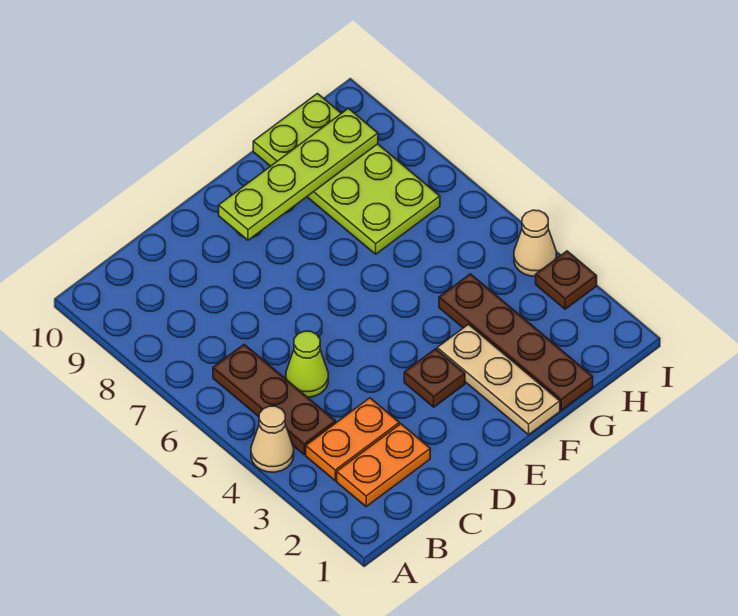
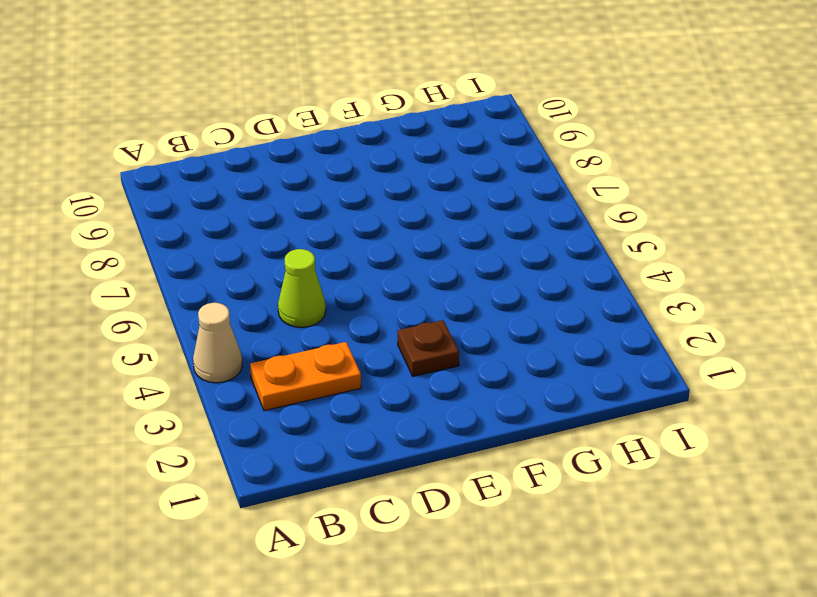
none -> orange 1x2 plate [337,424,430,507]
none -> brown 1x3 plate [213,344,336,455]
none -> tan 1x3 plate [437,324,560,435]

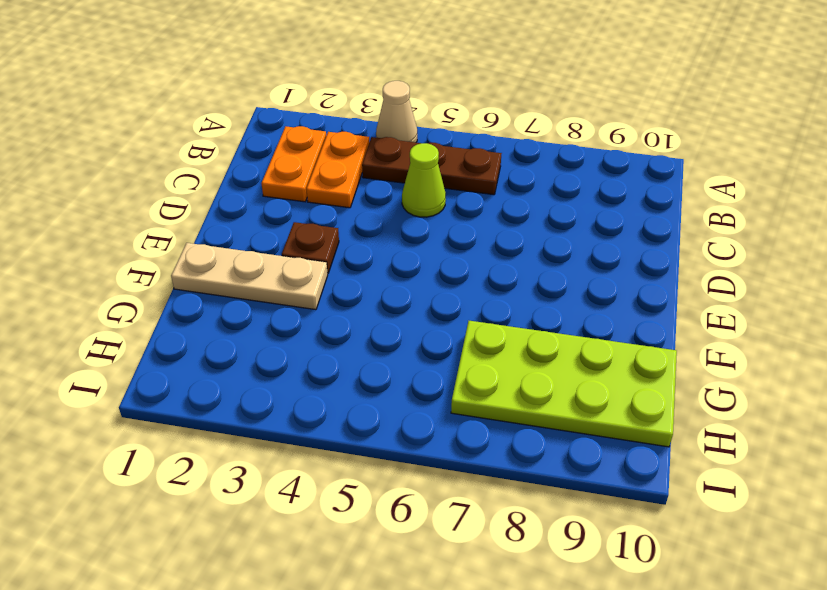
none -> brown 1x4 plate [439,274,593,410]
none -> brown 1x1 plate [536,251,597,309]
none -> tan 1x1 cone [514,210,557,276]

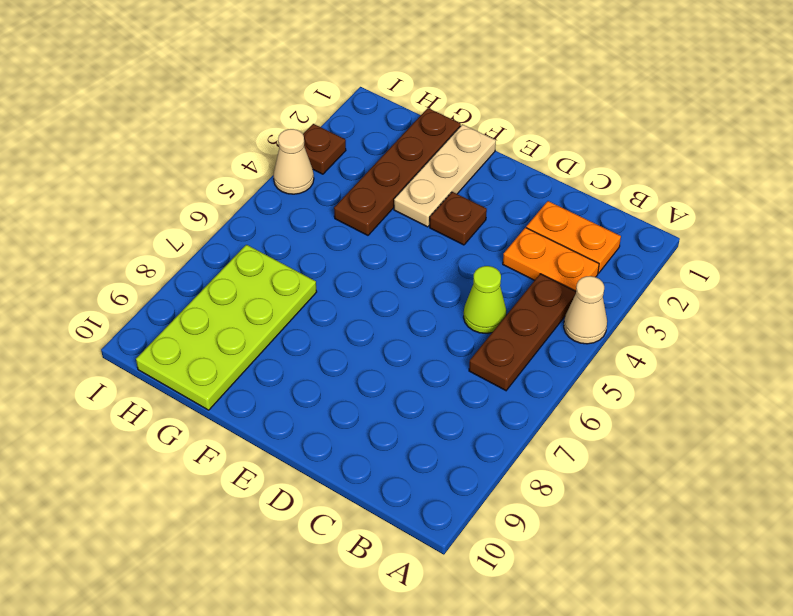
none -> lime 1x4 plate [219,108,378,240]

